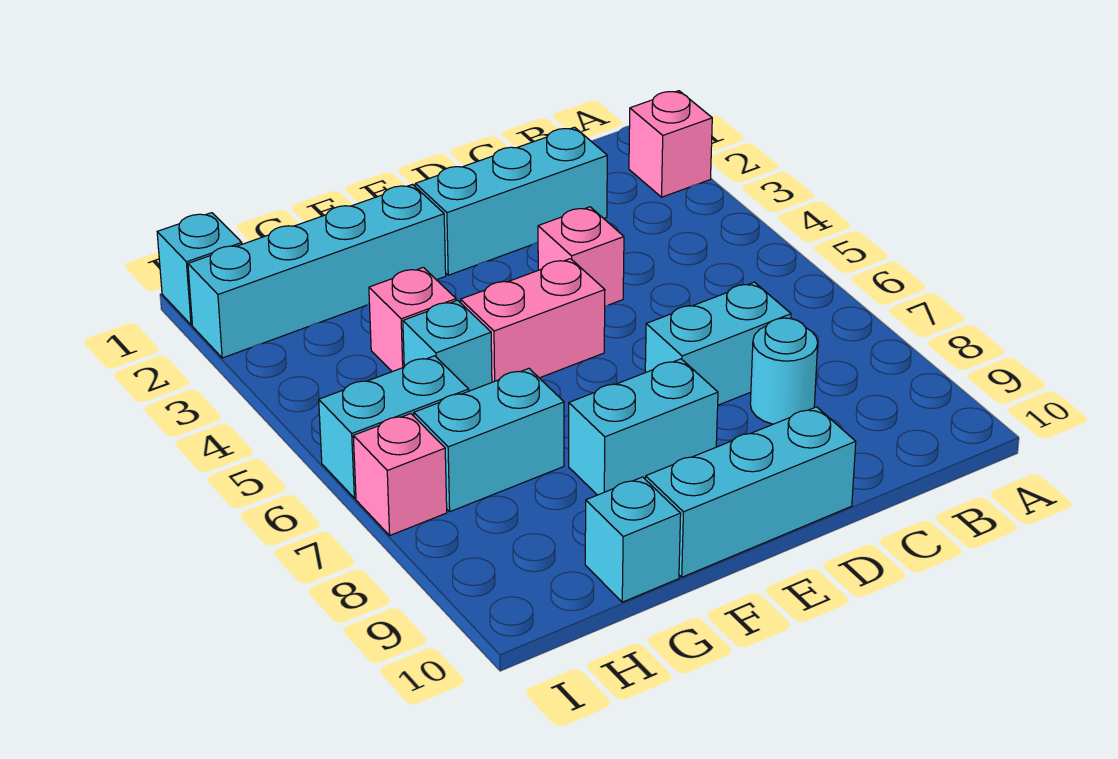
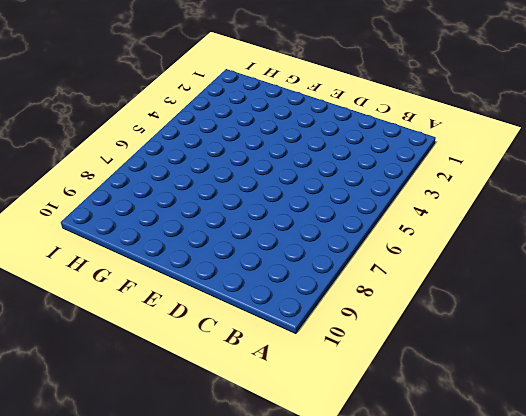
none -> pink 1x1 brick [629,91,712,197]
none -> cyan 1x3 brick [415,127,607,275]
none -> cyan 1x2 brick [645,282,791,405]

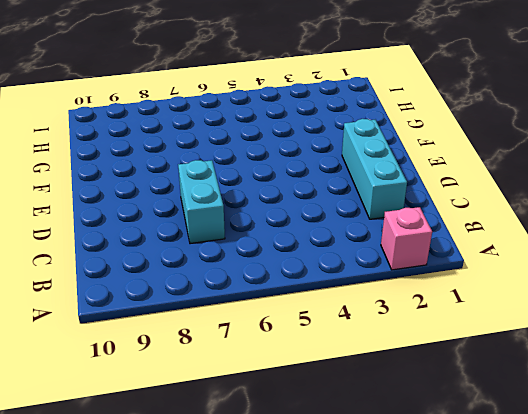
none -> cyan 1x1 round brick [750,318,818,424]
none -> pink 1x1 brick [538,207,624,306]
none -> cyan 1x3 brick [645,407,856,577]

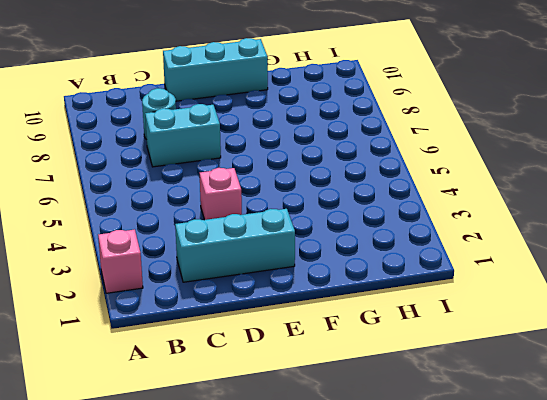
none -> pink 1x2 brick [461,259,605,382]
none -> cyan 1x2 brick [569,359,718,495]
none -> cyan 1x4 brick [188,185,446,358]

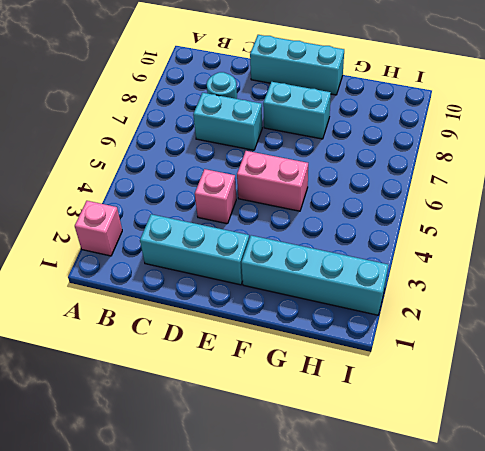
none -> pink 1x1 brick [369,267,456,372]
none -> cyan 1x1 brick [403,300,492,391]
none -> cyan 1x2 brick [414,368,564,512]

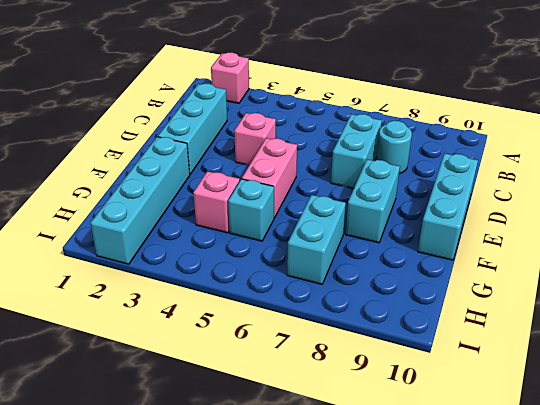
none -> cyan 1x1 brick [585,477,681,602]
none -> cyan 1x2 brick [319,356,469,498]
none -> cyan 1x1 brick [157,213,242,325]

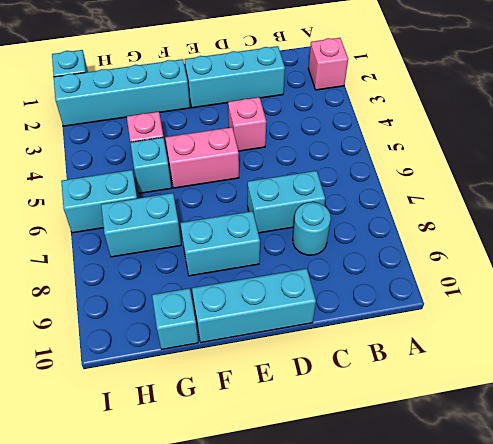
none -> pink 1x1 brick [353,414,447,535]

